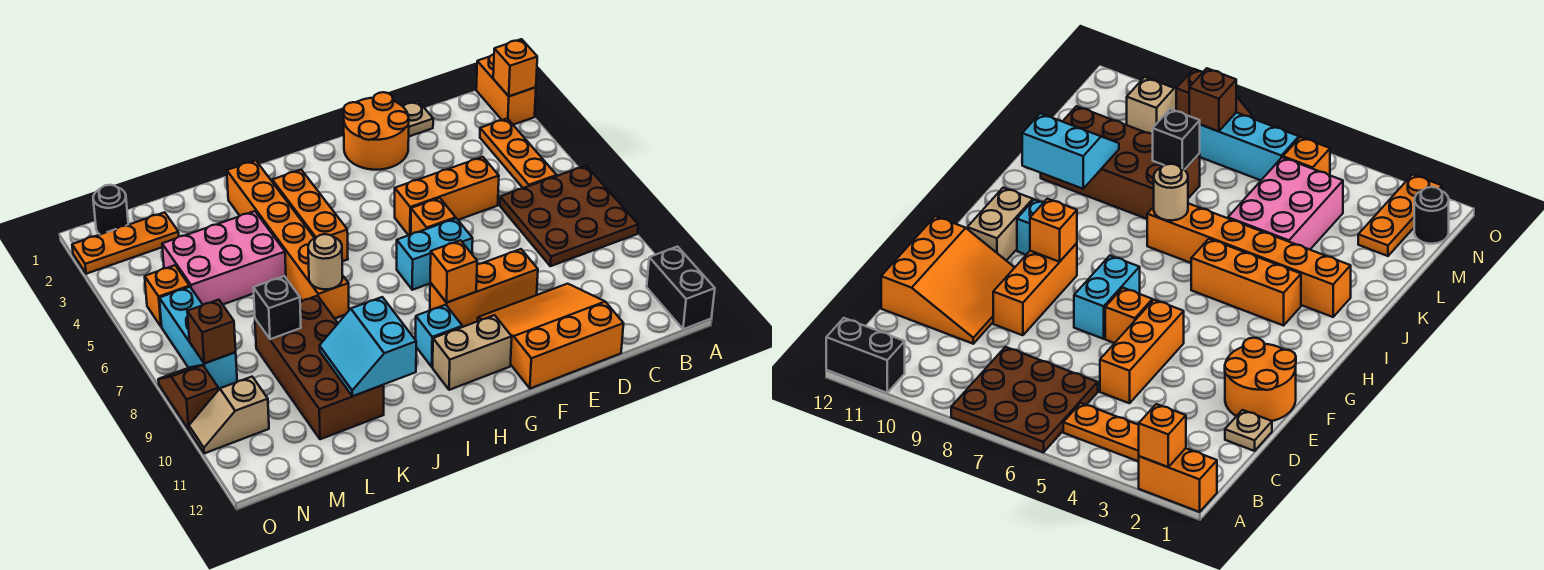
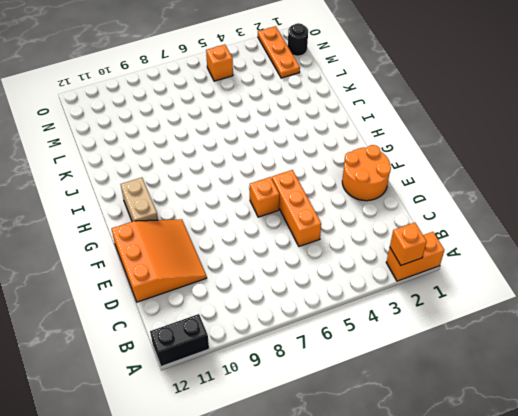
none -> brown 3x3 plate [500,166,638,266]
none -> orange 1x3 plate [480,119,557,188]
none -> tan 1x1 plate [403,101,433,136]

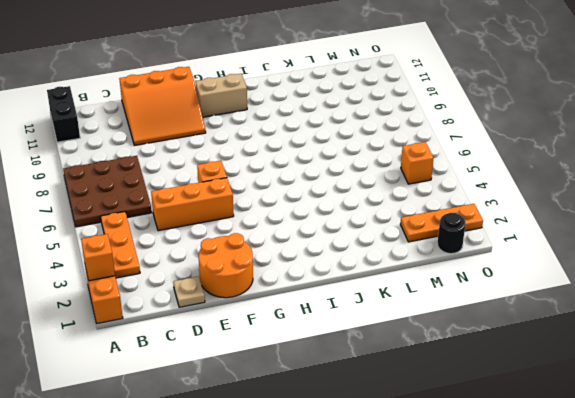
none -> orange 1x3 brick [430,249,538,327]
none -> cyan 1x2 brick [397,218,473,290]
none -> cyan 1x1 brick [416,305,462,367]

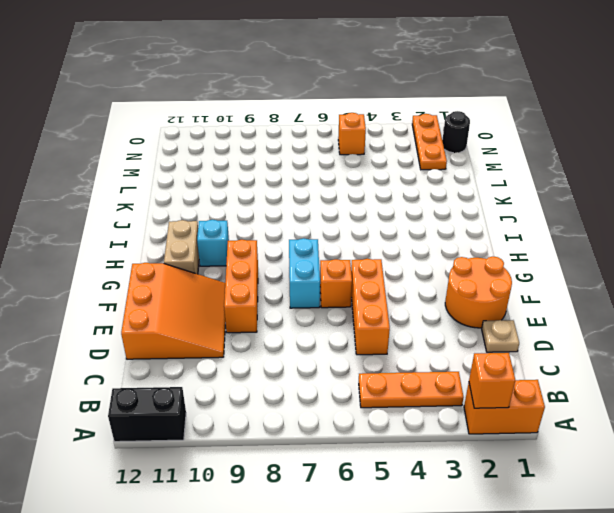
none -> brown 3x3 plate [500,166,638,266]
none -> orange 1x3 brick [272,170,348,262]
none -> orange 1x6 brick [227,160,349,318]

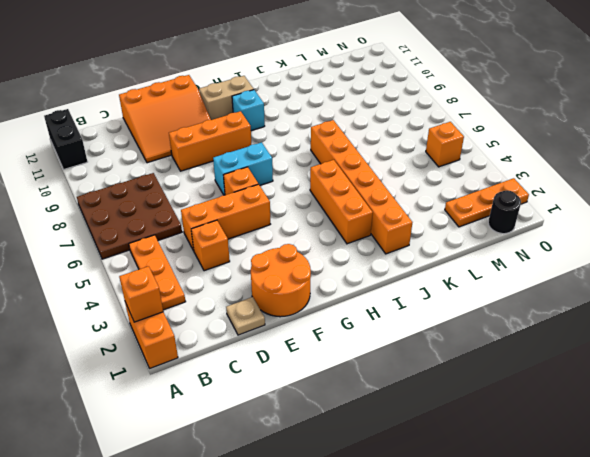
orange 1x1 brick [191,220,230,271] -> orange 1x1 brick moved to [430,240,477,303]
none -> pink 2x3 brick [162,211,286,305]
none -> brown 2x4 brick [255,296,384,439]
none -> cyan 1x3 brick [159,287,237,389]

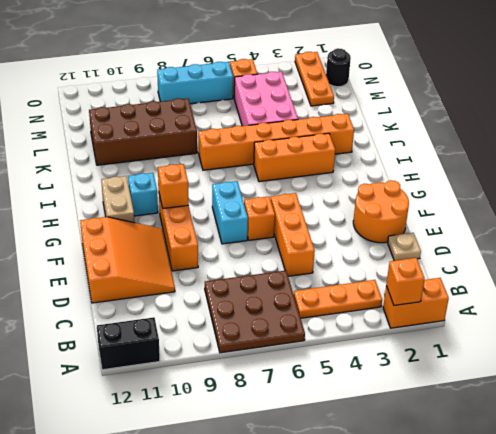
none -> tan 1x2 slope [189,377,269,453]
none -> brown 1x2 slope [158,365,219,429]
none -> tan 1x1 round brick [308,234,342,289]

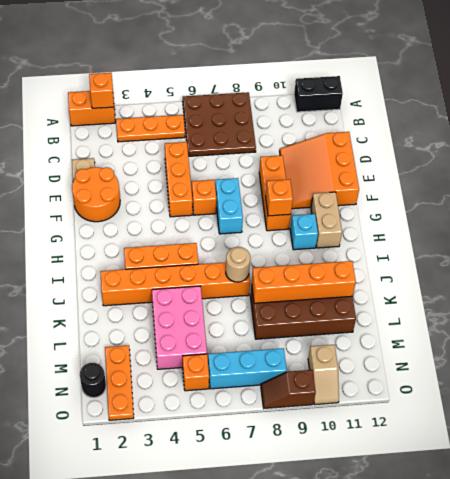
orange 1x4 brick [252,261,356,303] -> cyan 2x2 slope [319,297,416,396]
none -> black 1x1 brick [253,276,301,339]
none -> brown 1x1 brick [187,300,236,363]

